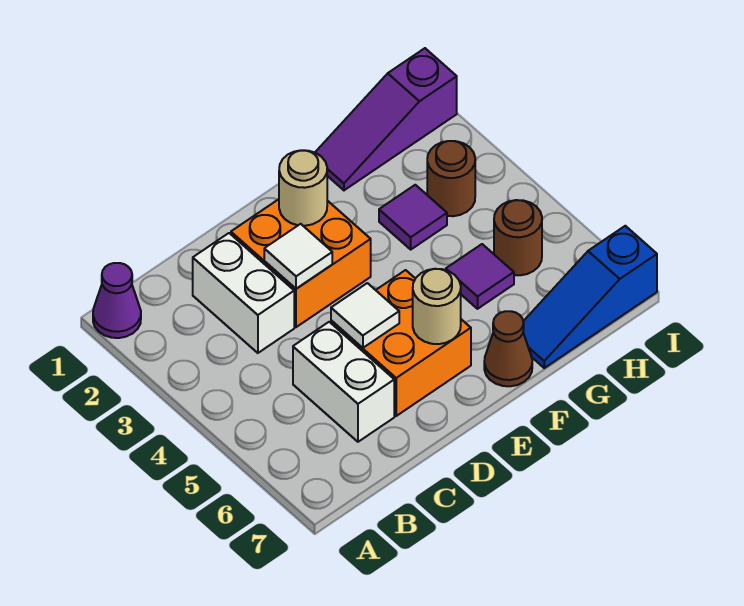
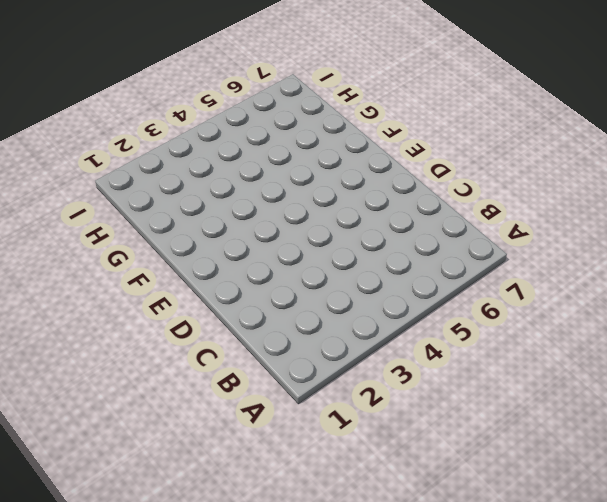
none -> purple 1x1 cone [93,263,141,338]
none -> white 1x2 brick [193,233,294,353]
none -> white 1x2 brick [293,322,394,442]

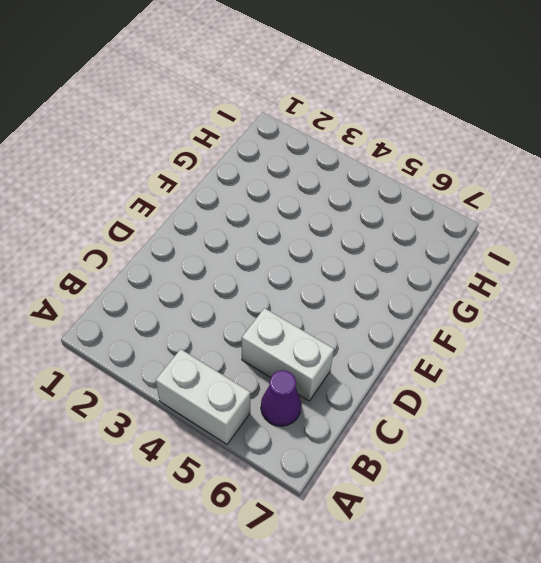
white 1x2 brick [156,349,250,444] -> white 1x2 brick moved to [193,233,294,353]
purple 1x1 cone [261,370,301,426] -> purple 1x1 cone moved to [93,263,141,338]
none -> orange 2x2 brick [231,199,371,327]
none -> orange 2x2 brick [331,270,471,416]
none -> brown 1x1 cone [484,311,532,386]

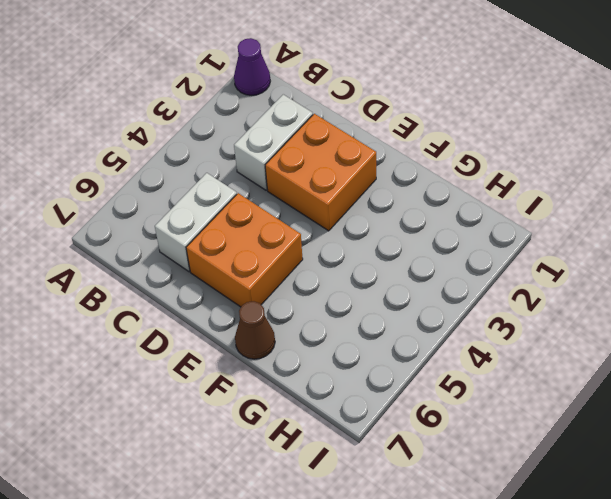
none -> purple 1x3 slope [315,48,457,190]
none -> purple 1x1 tile [379,185,447,249]
none -> purple 1x1 tile [446,244,514,309]

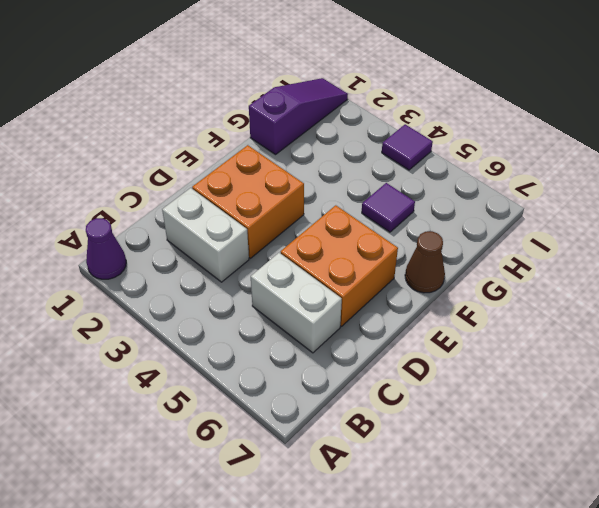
purple 1x3 slope [249,78,348,155] -> purple 1x3 slope turned to [315,48,457,190]
purple 1x1 tile [382,124,433,170] -> purple 1x1 tile moved to [379,185,447,249]
none -> blue 1x3 slope [523,226,657,368]
none -> brown 1x1 round brick [427,141,475,216]
none -> brown 1x1 round brick [494,200,542,275]

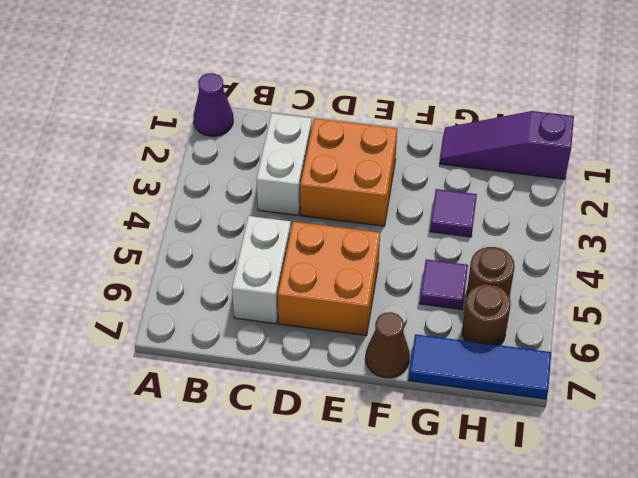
blue 1x3 tile [409,334,552,399] -> blue 1x3 slope [523,226,657,368]
brown 1x1 round brick [462,284,511,345] -> brown 1x1 round brick moved to [427,141,475,216]
none -> white 1x1 tile [264,224,332,289]
none -> white 1x1 tile [331,283,399,348]
none -> tan 1x1 round brick [279,150,327,226]

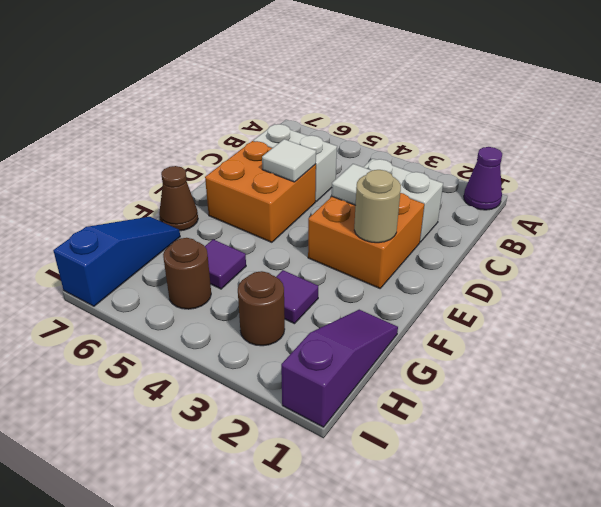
none -> tan 1x1 round brick [413,269,461,344]

